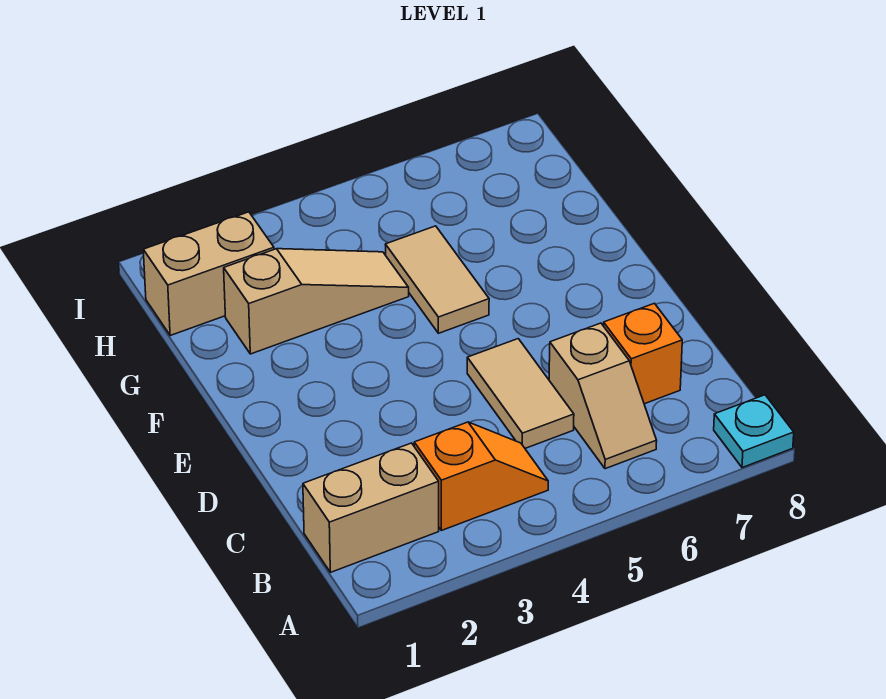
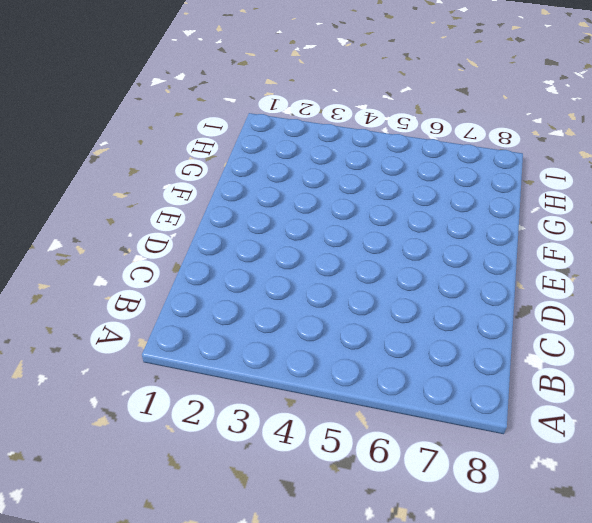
none -> cyan 1x1 plate [714,395,794,468]
none -> tan 1x2 brick [303,443,439,572]

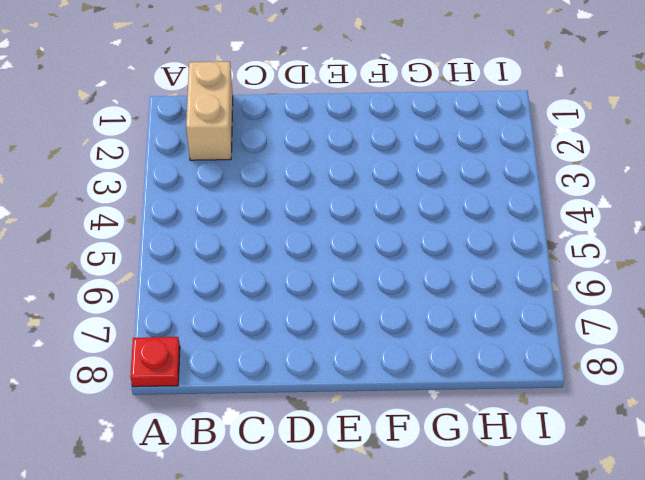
red 1x1 plate [130,337,180,387] -> cyan 1x1 plate [714,395,794,468]
none -> orange 1x2 slope [414,422,548,531]
none -> tan 1x2 slope [549,323,657,469]

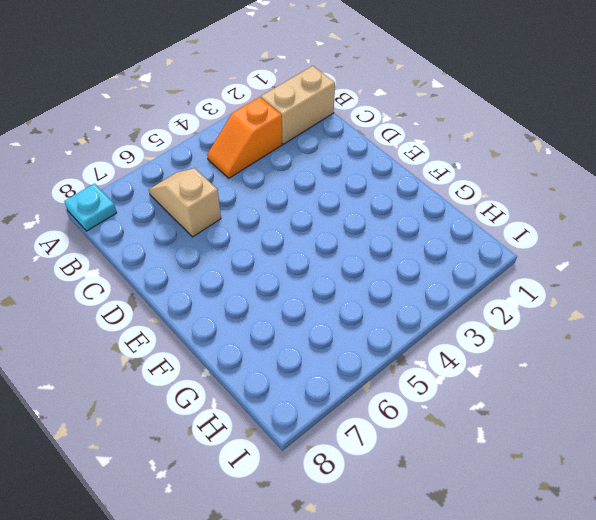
none -> tan 1x2 tile [467,339,574,448]
none -> orange 1x1 brick [604,303,682,404]

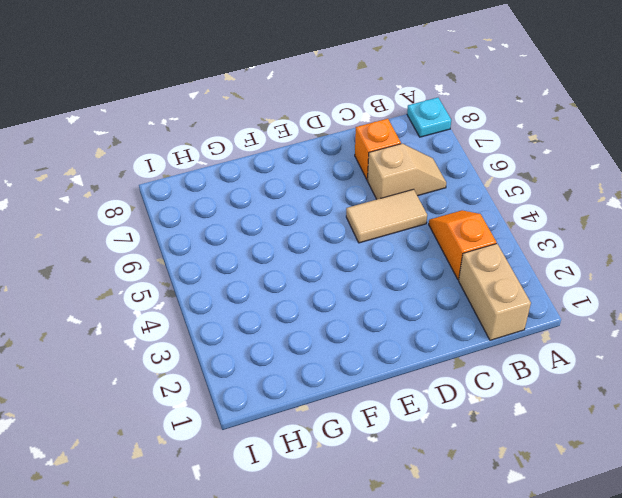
none -> tan 1x2 tile [385,226,489,333]
none -> tan 1x3 slope [224,249,409,354]

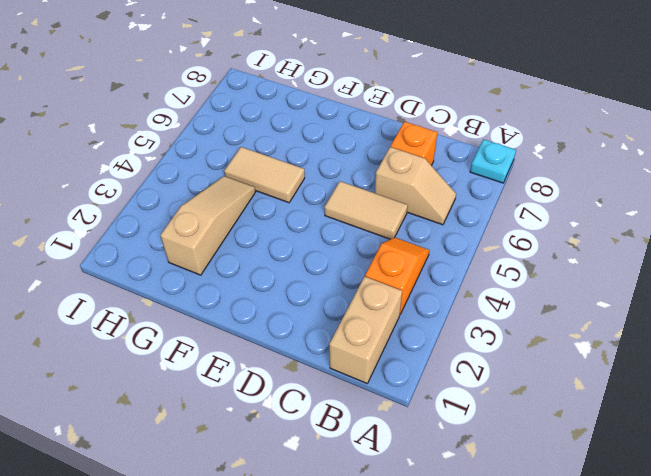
none -> tan 1x2 brick [143,212,274,335]

